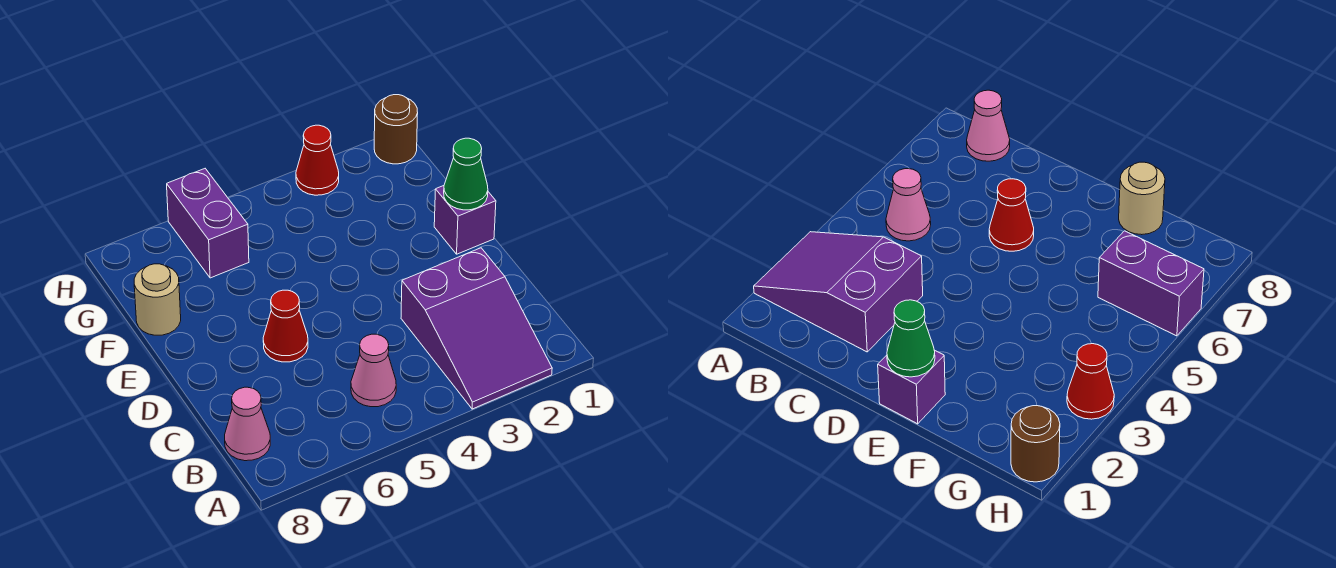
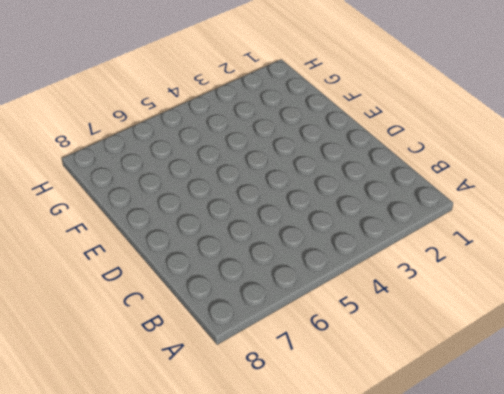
none -> purple 2x3 slope [401,248,552,409]
none -> pink 1x1 cone [351,334,396,407]

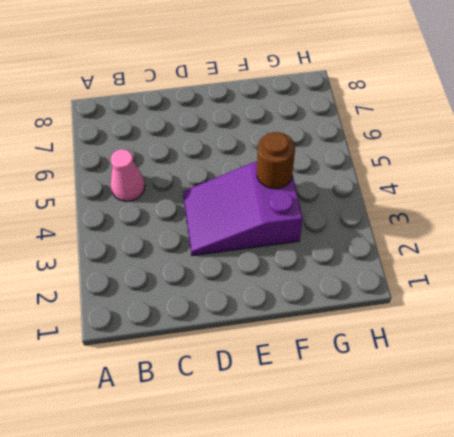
purple 2x3 slope [183,162,303,256] -> purple 2x3 slope moved to [401,248,552,409]
brown 1x1 round brick [257,132,295,189] -> brown 1x1 round brick moved to [374,95,418,164]
none -> pink 1x1 cone [225,387,270,461]
none -> red 1x1 cone [263,290,308,362]

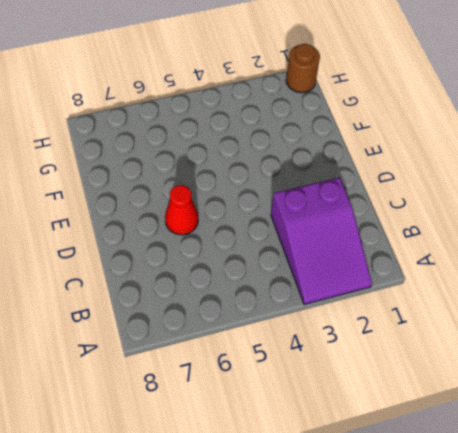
none -> pink 1x1 cone [351,334,396,407]
none -> pink 1x1 cone [225,387,270,461]

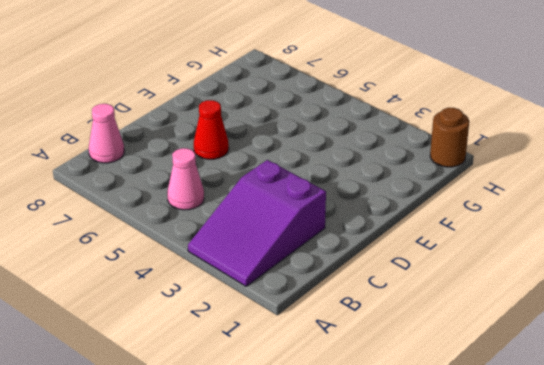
none -> purple 1x1 brick [434,186,496,254]
none -> tan 1x1 round brick [134,264,181,335]

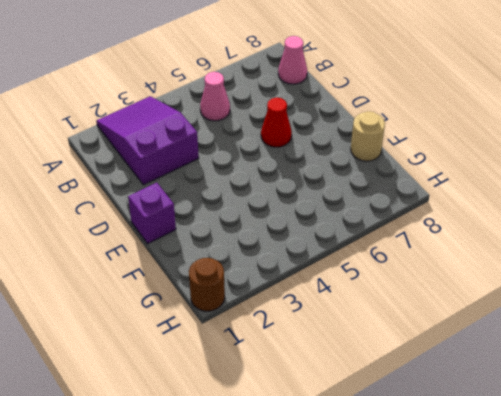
none -> purple 1x2 brick [167,169,249,278]
none -> red 1x1 cone [296,125,339,195]

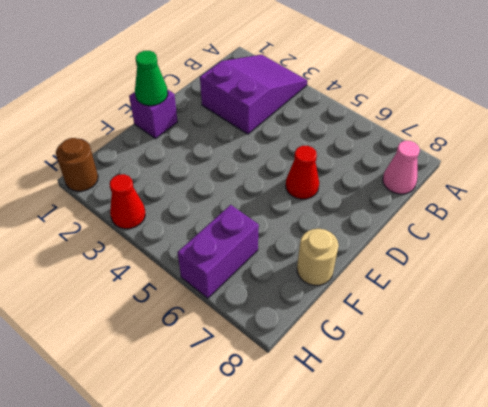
none -> pink 1x1 cone [351,334,396,407]

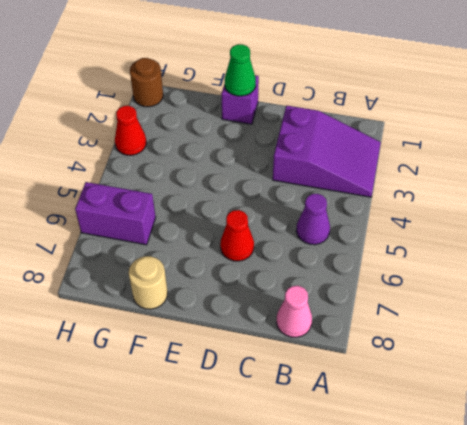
purple 1x1 cone [296,194,330,245] -> pink 1x1 cone [351,334,396,407]

